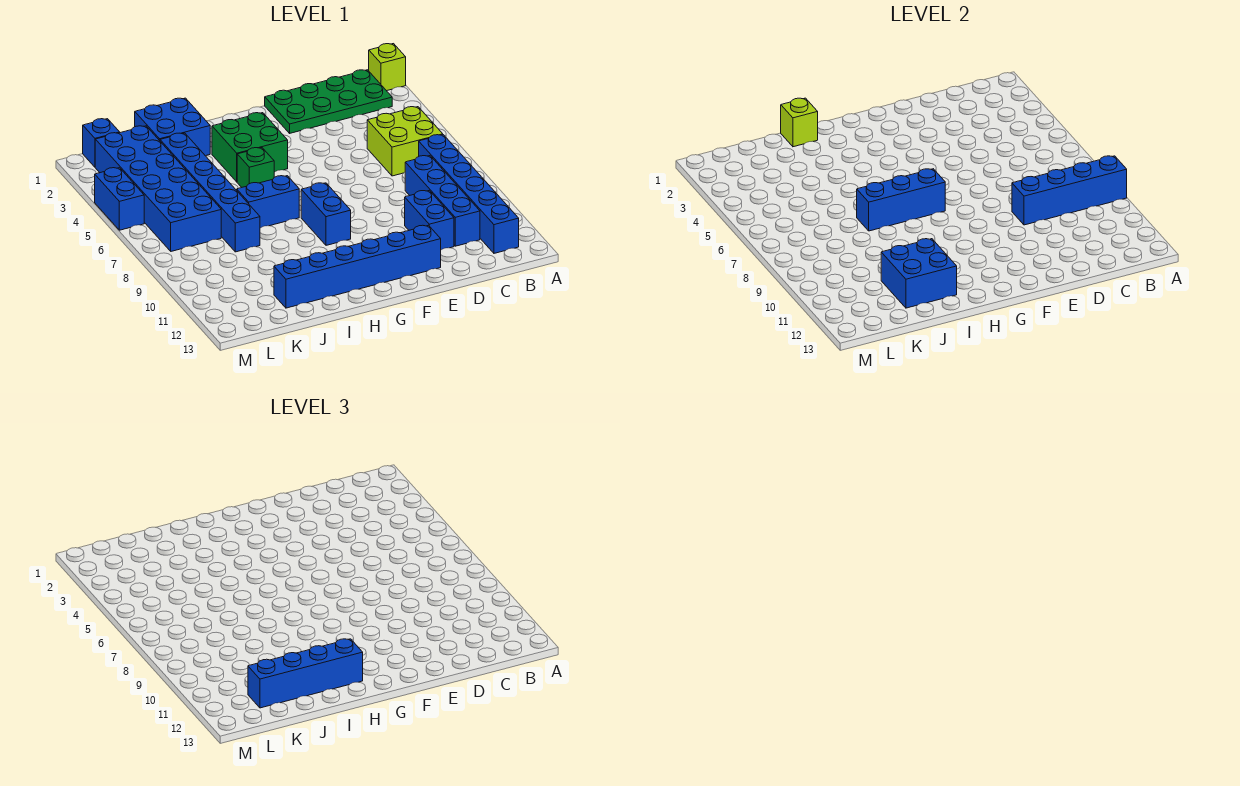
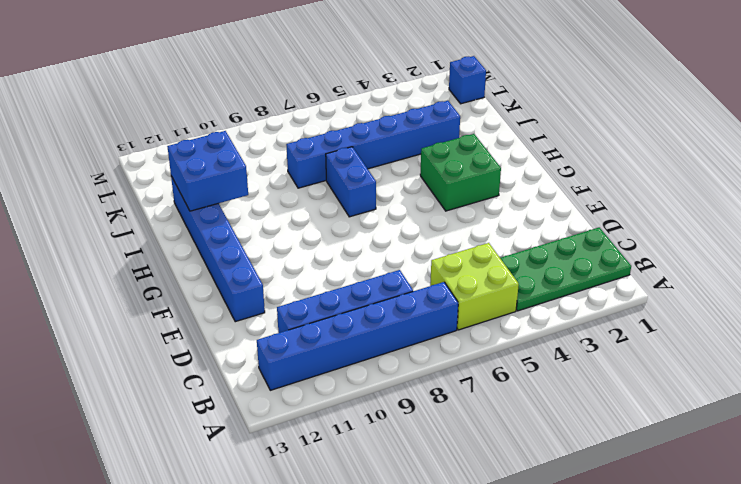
green 2x4 plate [500,227,631,311] -> green 2x4 plate turned to [265,70,392,133]
none -> lime 1x1 brick [369,44,406,91]
none -> blue 1x2 brick [405,191,454,250]
none -> blue 1x2 brick [301,183,351,245]

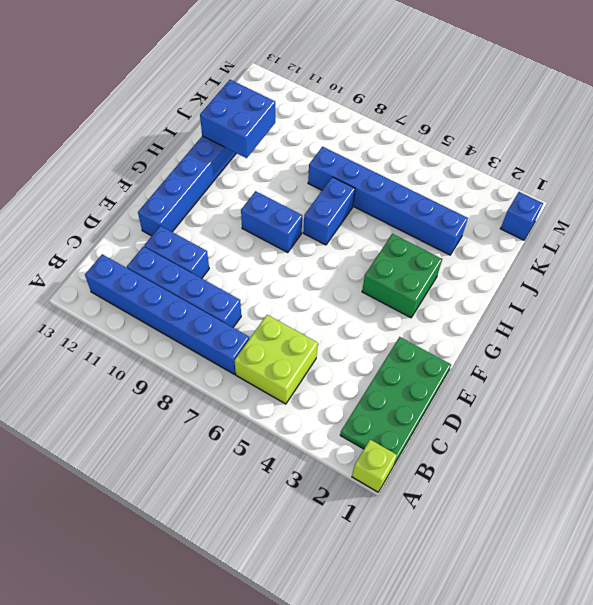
none -> green 1x1 brick [237,148,274,187]
none -> blue 2x2 brick [135,98,210,156]
none -> blue 2x6 brick [95,126,221,251]

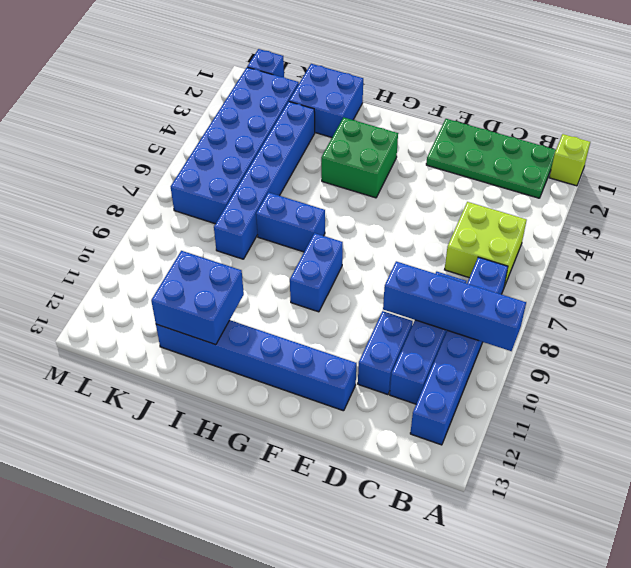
none -> green 1x1 brick [237,148,274,187]
none -> blue 1x2 brick [95,168,144,230]
none -> blue 1x3 brick [857,169,945,231]

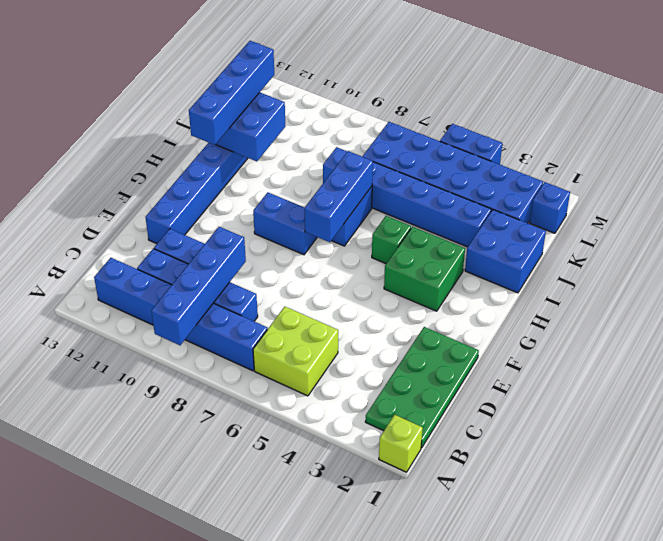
none -> lime 1x1 brick [781,98,818,147]

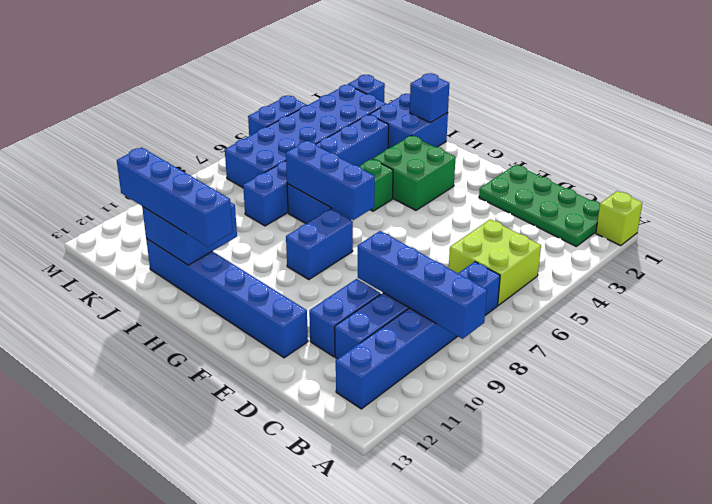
blue 1x1 brick [410,73,449,123] -> lime 1x1 brick [781,98,818,147]

